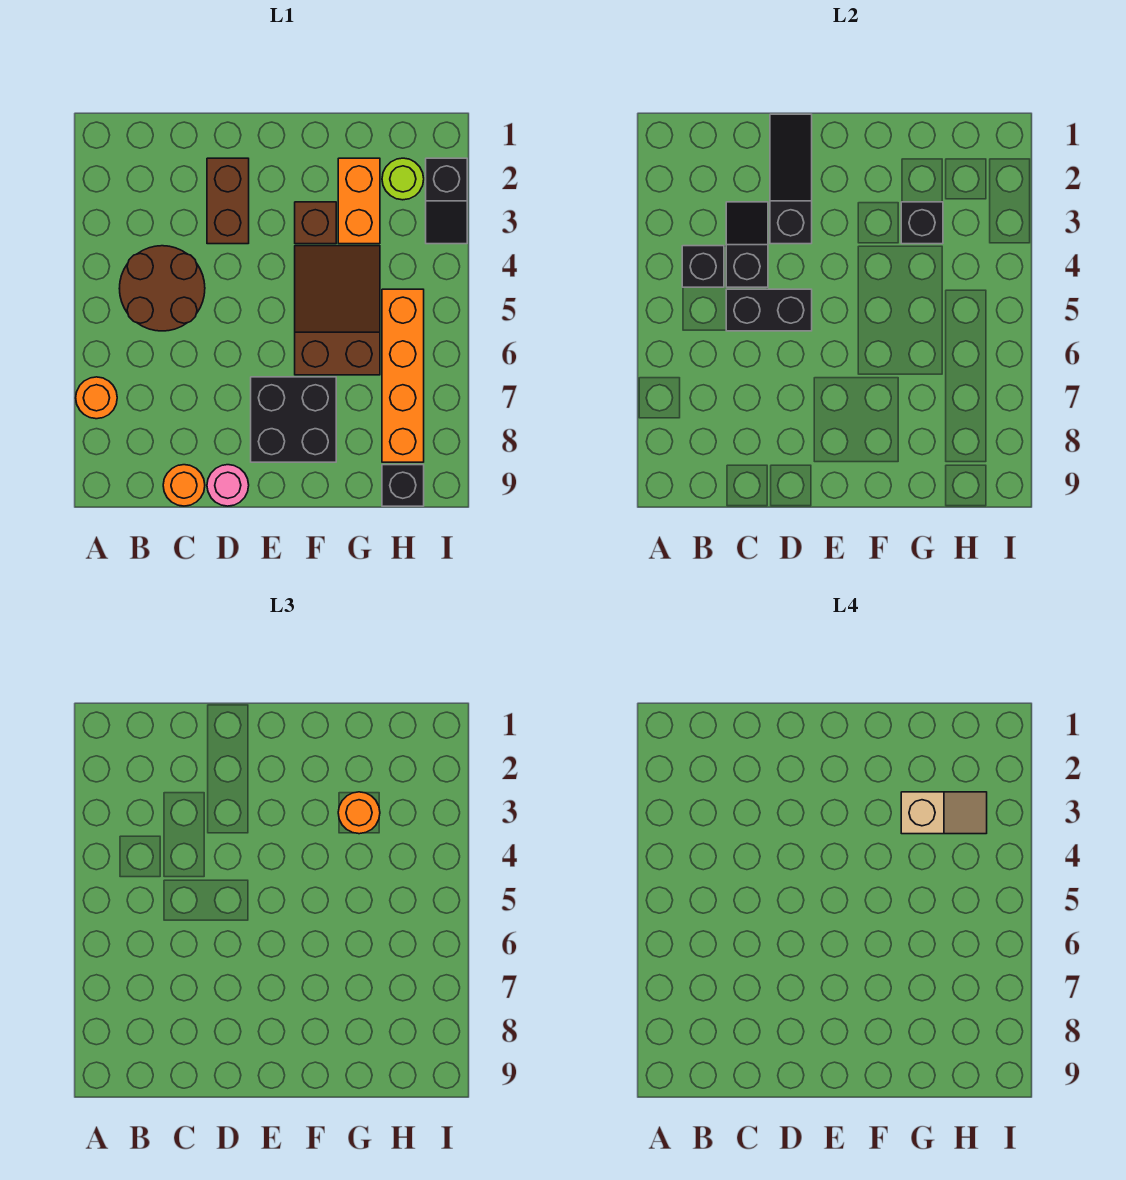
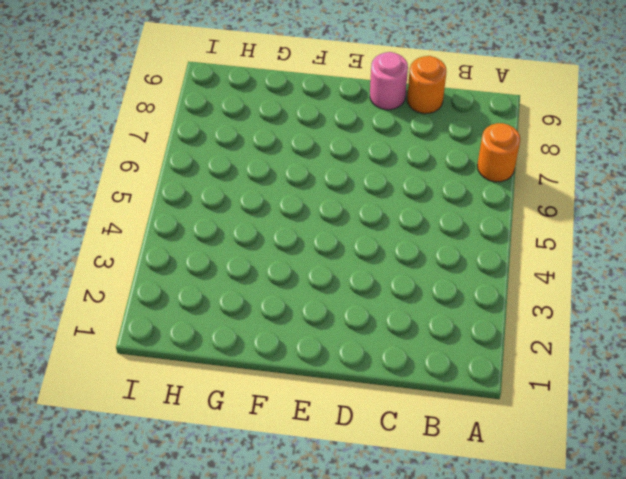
none -> brown 2x2 round brick [119,246,205,331]
none -> brown 1x2 brick [207,158,249,244]
none -> black 2x2 brick [251,377,336,462]

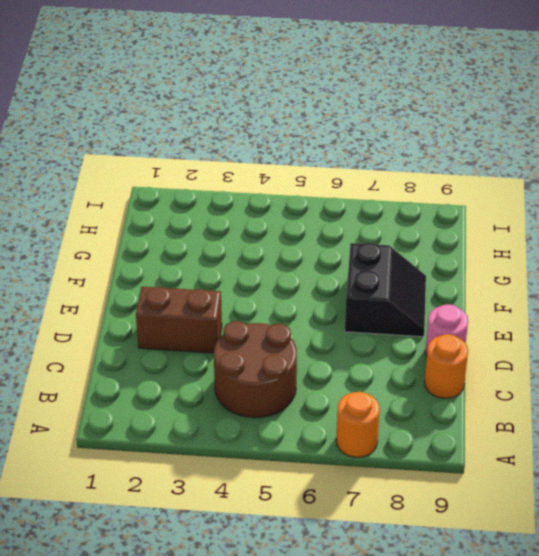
black 2x2 slope [345,243,426,337] -> black 2x2 brick [251,377,336,462]
none -> brown 1x1 brick [295,202,336,244]
none -> brown 2x3 slope [295,246,380,375]
none -> orange 1x2 brick [338,158,380,244]

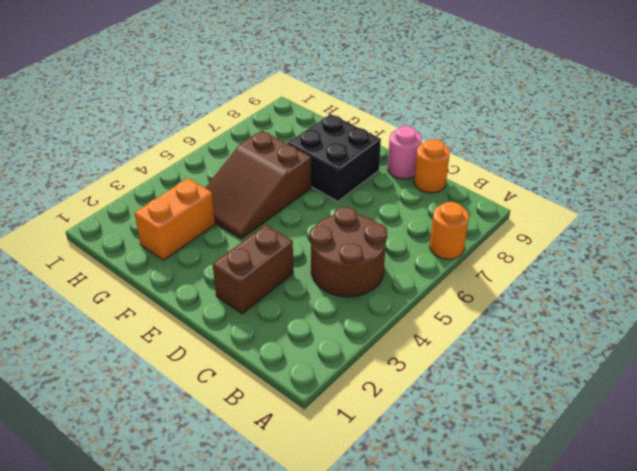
none -> brown 1x1 brick [295,202,336,244]
none -> lime 1x1 round brick [382,158,424,200]
none -> orange 1x4 brick [382,289,424,462]

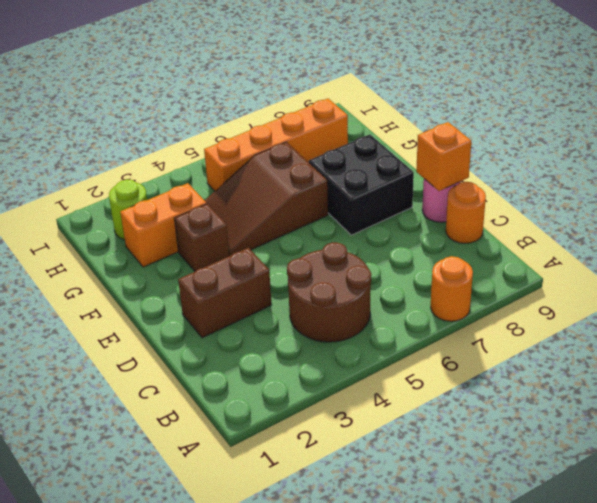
orange 1x1 brick [416,122,471,191] -> none
none -> black 1x1 brick [382,465,424,506]
none -> black 1x2 slope [426,158,467,244]
none -> black 1x1 brick [682,246,724,287]

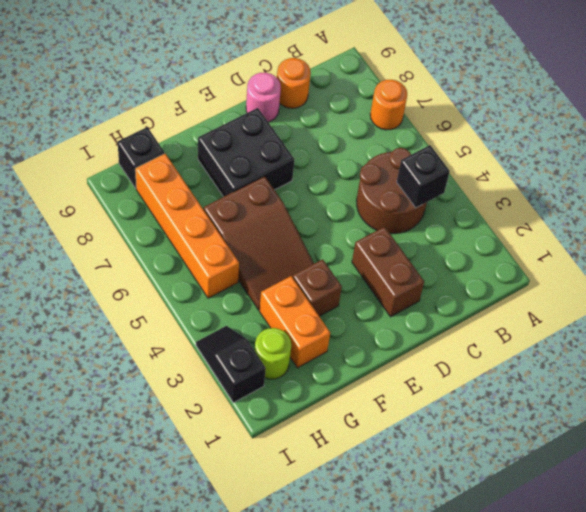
none -> black 1x2 slope [726,202,768,287]
none -> black 1x2 brick [726,289,812,331]
none -> black 1x3 slope [770,114,812,244]

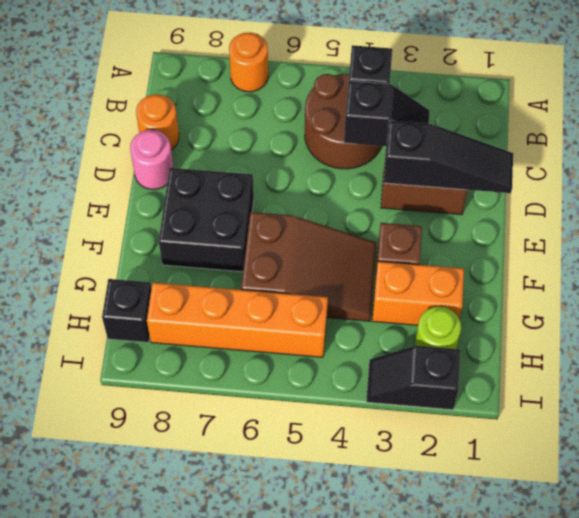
none -> black 1x2 brick [726,289,812,331]
none -> black 1x1 brick [901,202,943,244]
none -> orange 1x1 round brick [338,792,380,834]

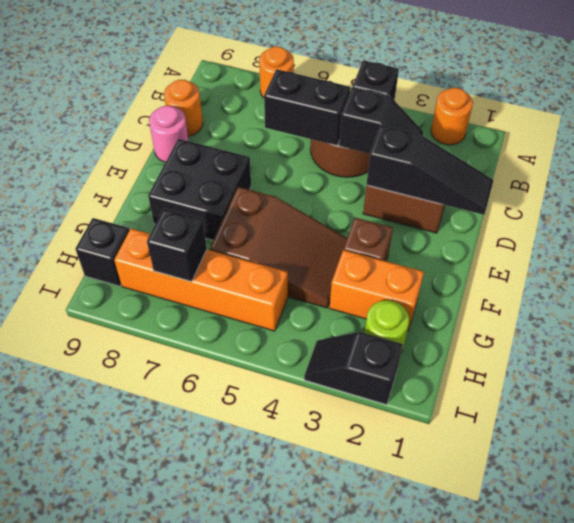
orange 1x1 round brick [431,88,473,145] -> orange 1x1 round brick moved to [338,792,380,834]
black 1x2 brick [264,69,350,146] -> black 1x2 brick turned to [726,289,812,331]
black 1x1 brick [147,209,207,282] -> black 1x1 brick moved to [901,202,943,244]
none -> tan 1x2 slope [901,792,987,834]

